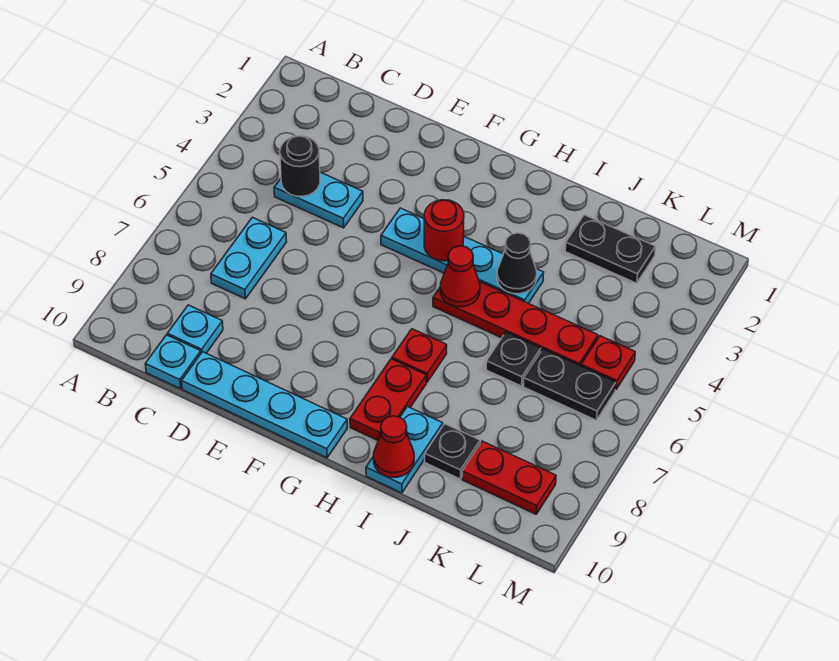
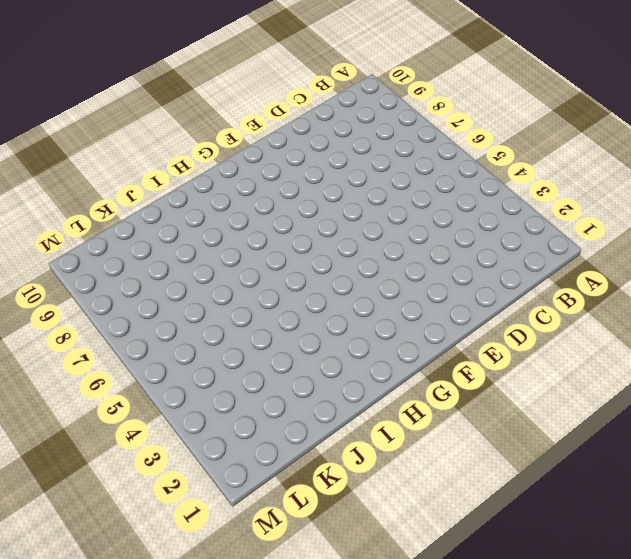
none -> cyan 1x2 plate [274,172,363,228]
none -> cyan 1x2 plate [211,217,287,299]
none -> cyan 1x1 plate [168,305,223,353]

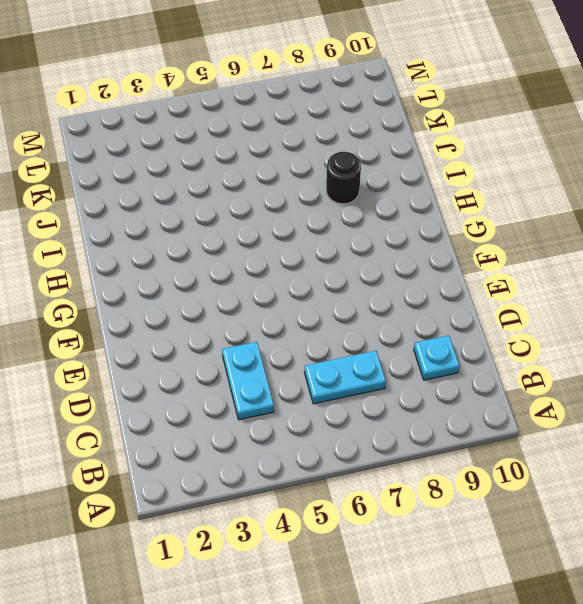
black 1x1 round brick [326,152,361,204] -> black 1x1 round brick moved to [280,136,320,196]
none -> cyan 1x1 plate [145,335,201,389]
none -> cyan 1x4 plate [182,352,347,458]
none -> cyan 1x4 plate [381,208,544,303]

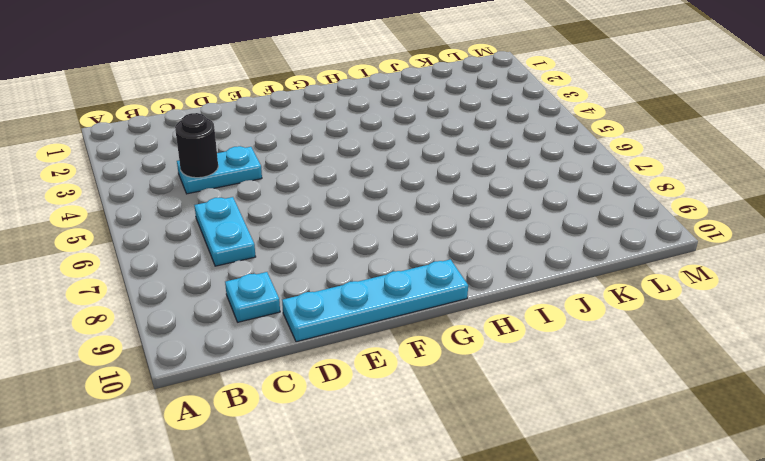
none -> cyan 1x1 plate [145,335,201,389]
none -> cyan 1x4 plate [381,208,544,303]
none -> red 1x4 plate [433,281,598,366]

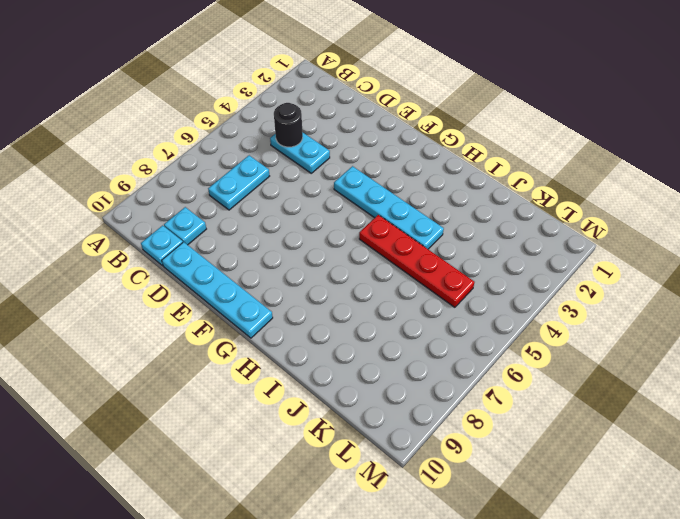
none -> red 1x1 plate [392,329,447,382]
none -> red 1x2 plate [350,359,426,440]
none -> cyan 1x2 plate [366,406,443,493]

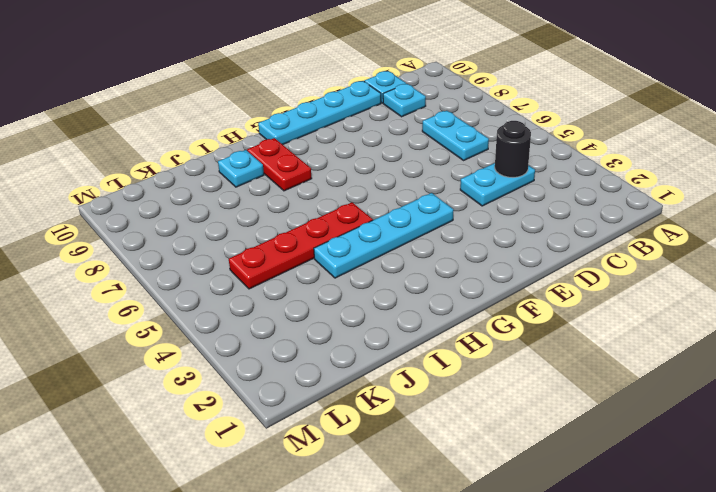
cyan 1x1 plate [218,150,264,187] -> cyan 1x2 plate [366,406,443,493]
none -> red 1x1 plate [392,329,447,382]
none -> black 1x2 plate [565,215,656,283]
none -> black 1x1 plate [486,332,541,386]

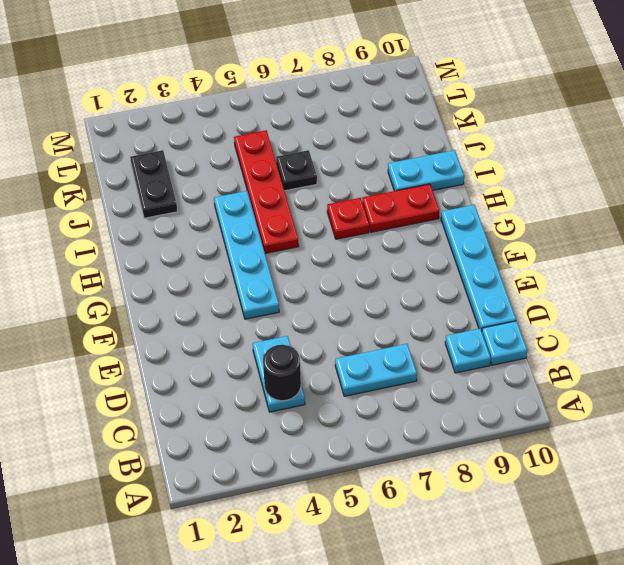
none -> black 1x1 plate [425,424,480,479]
none -> black 1x2 plate [523,349,616,420]
none -> red 1x2 plate [462,441,556,514]

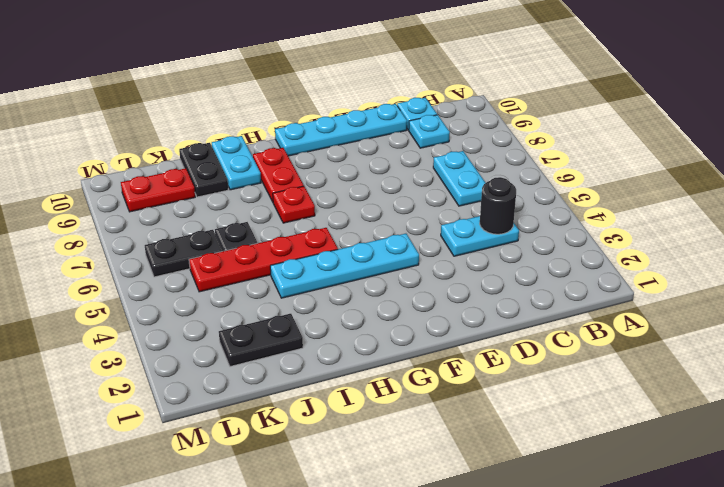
black 1x2 plate [179,143,228,197] -> black 1x1 plate [425,424,480,479]
none -> red 1x1 plate [581,336,635,389]
none -> red 1x1 round brick [424,200,464,261]
none -> red 1x1 cone [440,246,480,307]

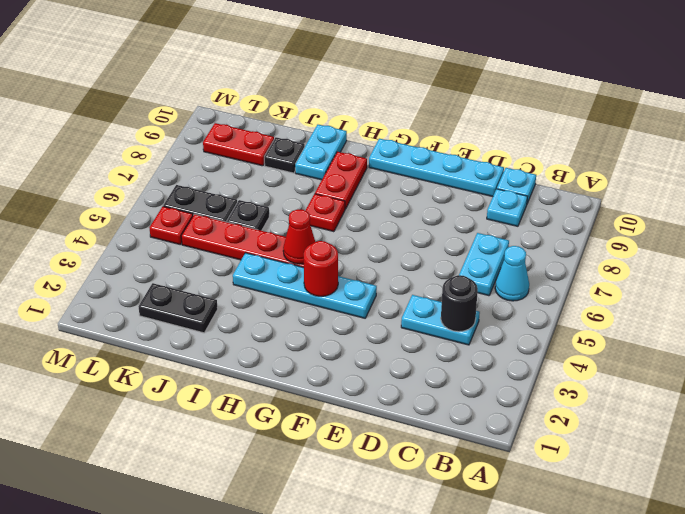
cyan 1x1 cone [495,246,529,301] -> none
none -> black 1x1 cone [497,233,537,294]
none -> red 1x1 cone [374,416,414,477]

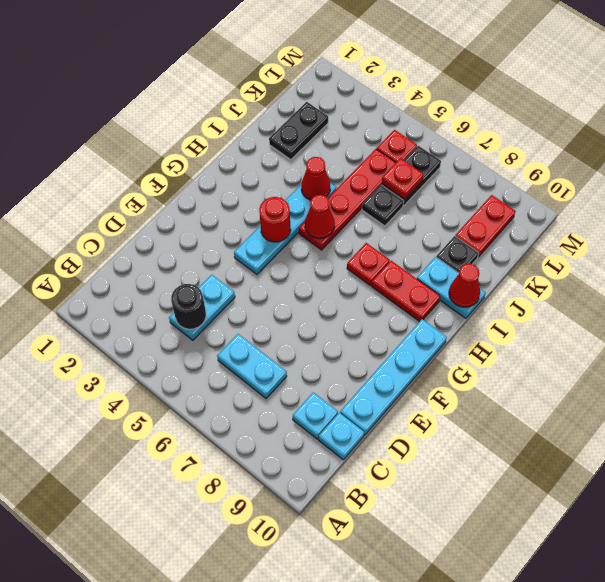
red 1x1 cone [301,157,330,200] -> black 1x1 cone [497,233,537,294]
red 1x1 plate [382,158,424,199] -> none

